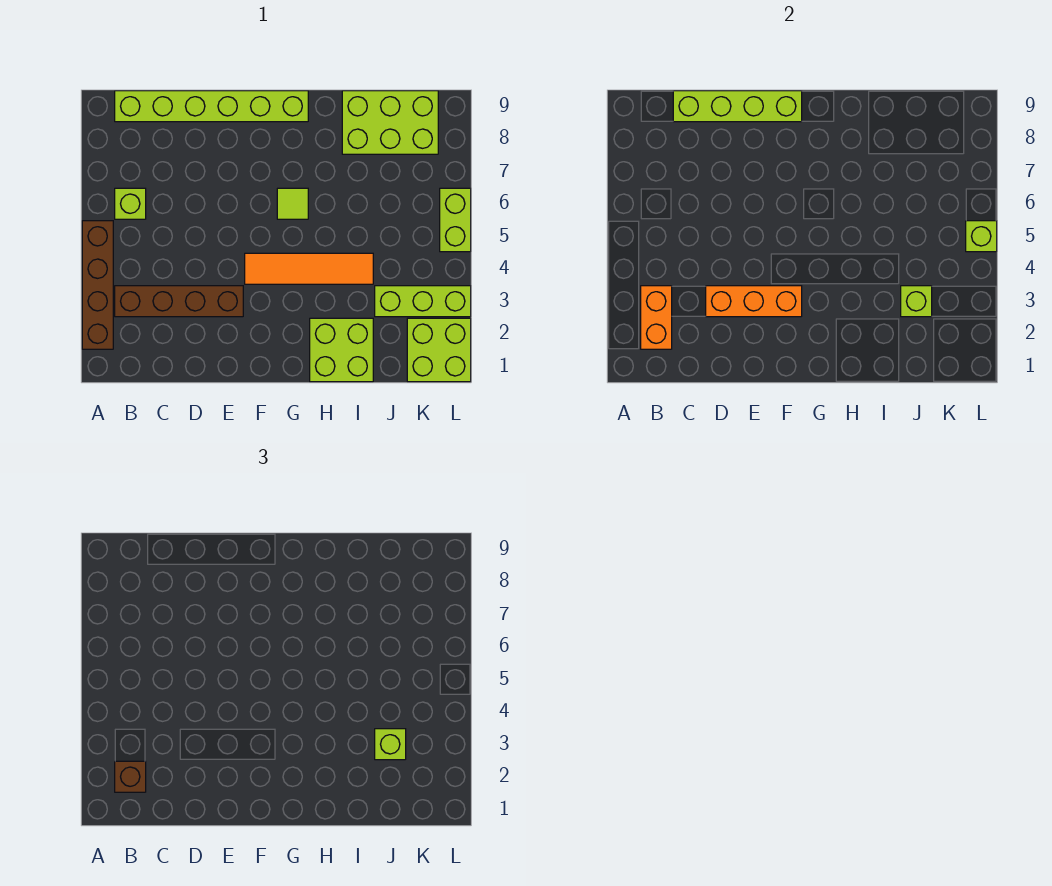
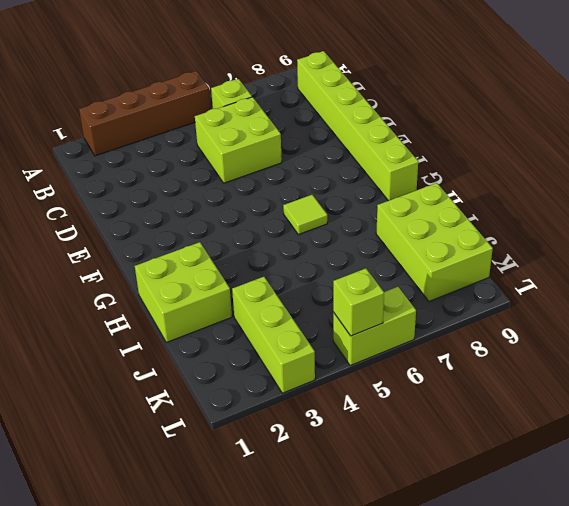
lime 2x2 brick [195,97,282,183] -> lime 2x2 brick moved to [407,318,471,382]
none -> brown 1x4 brick [115,286,243,317]
none -> orange 1x4 tile [245,253,373,284]
none -> orange 1x2 brick [641,286,672,349]

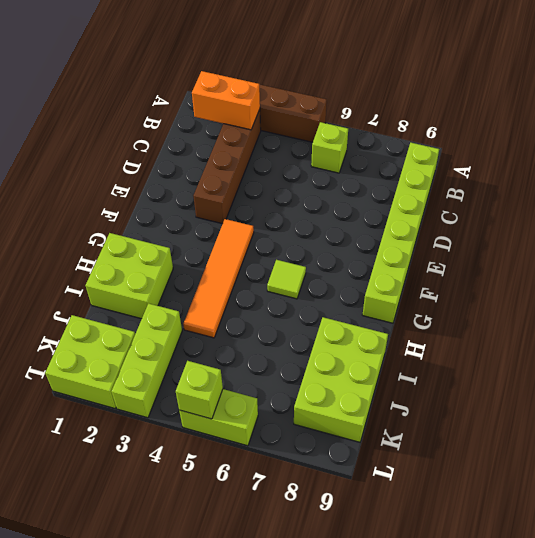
none -> lime 1x4 brick [673,91,802,122]
none -> orange 1x3 brick [706,286,802,317]
none -> lime 1x1 brick [901,286,932,317]

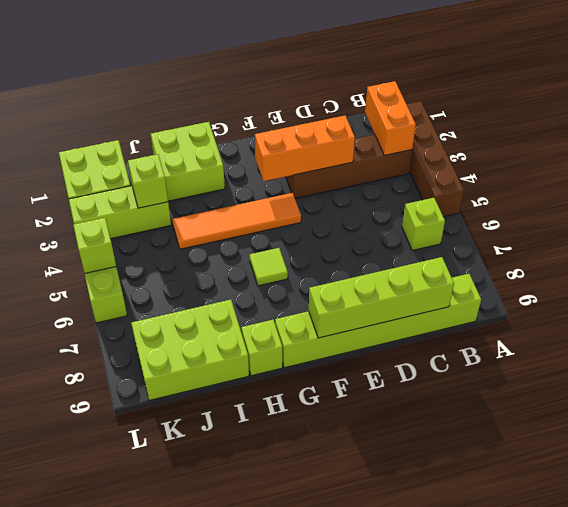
lime 1x1 brick [241,320,282,376] -> lime 1x1 brick moved to [375,729,406,760]
none -> brown 1x1 brick [115,761,146,792]

